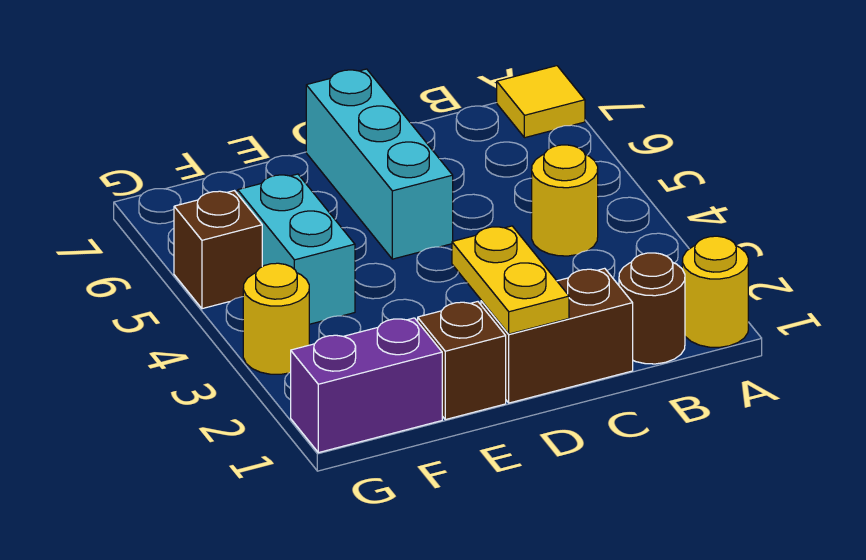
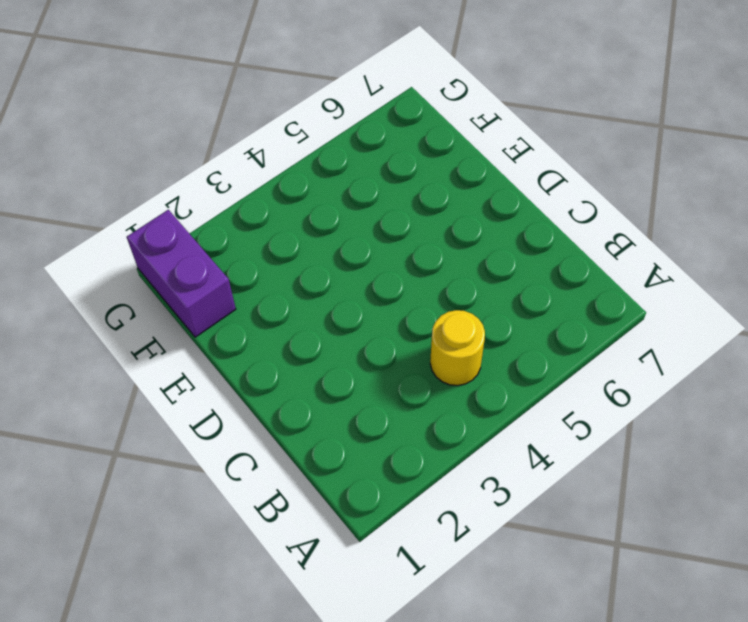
none -> yellow 1x1 round brick [682,236,748,347]
none -> yellow 1x1 tile [497,66,585,138]
none -> brown 1x1 round brick [619,253,685,364]

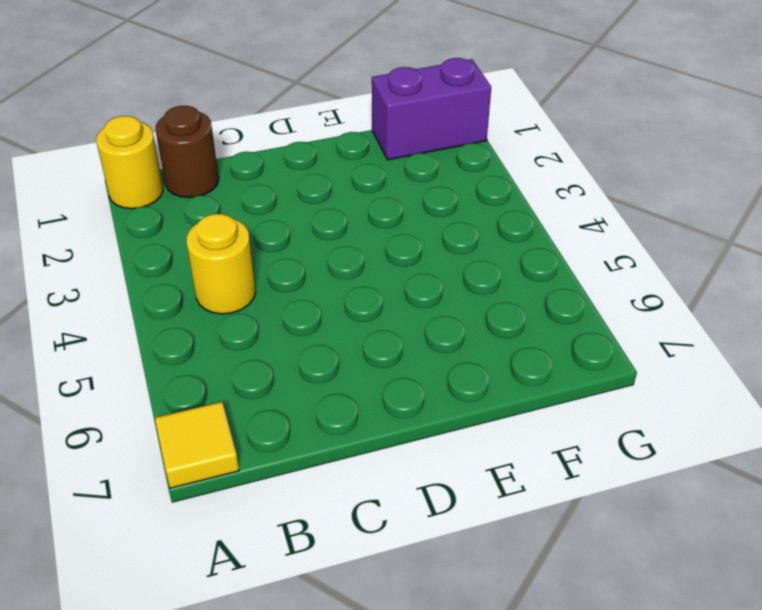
none -> brown 1x2 brick [481,268,633,403]
none -> cyan 1x3 brick [306,69,453,259]
none -> brown 1x1 brick [418,302,506,420]

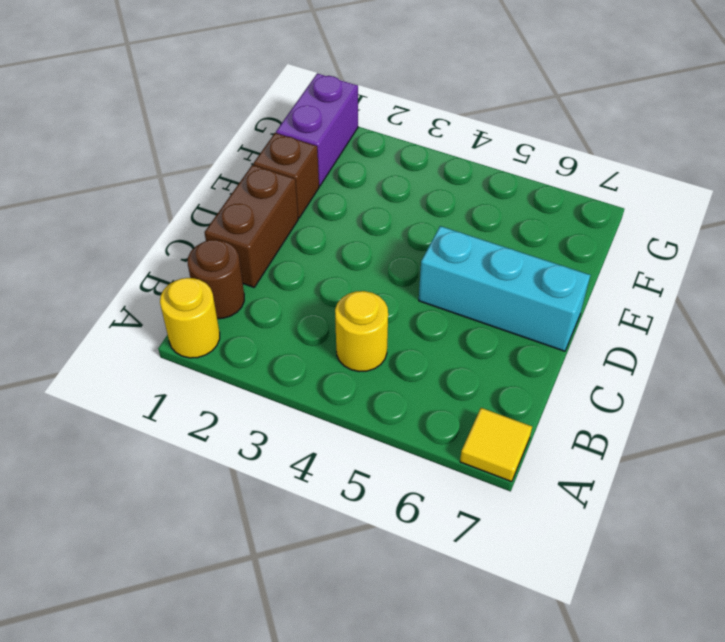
none -> cyan 1x2 brick [238,174,355,324]
none -> yellow 1x1 round brick [243,263,309,374]
none -> brown 1x1 brick [174,191,262,309]

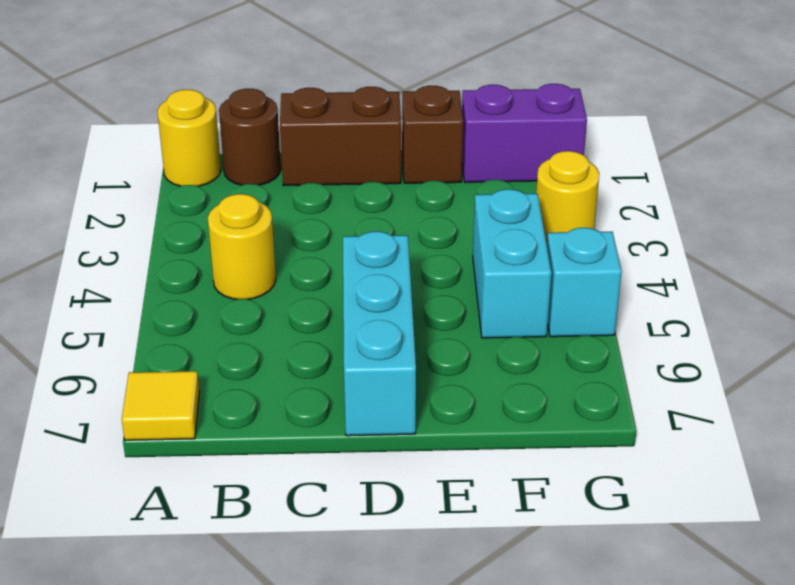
cyan 1x1 brick [547,228,622,337] -> brown 1x1 brick [174,191,262,309]
none -> yellow 1x2 plate [452,226,569,334]

